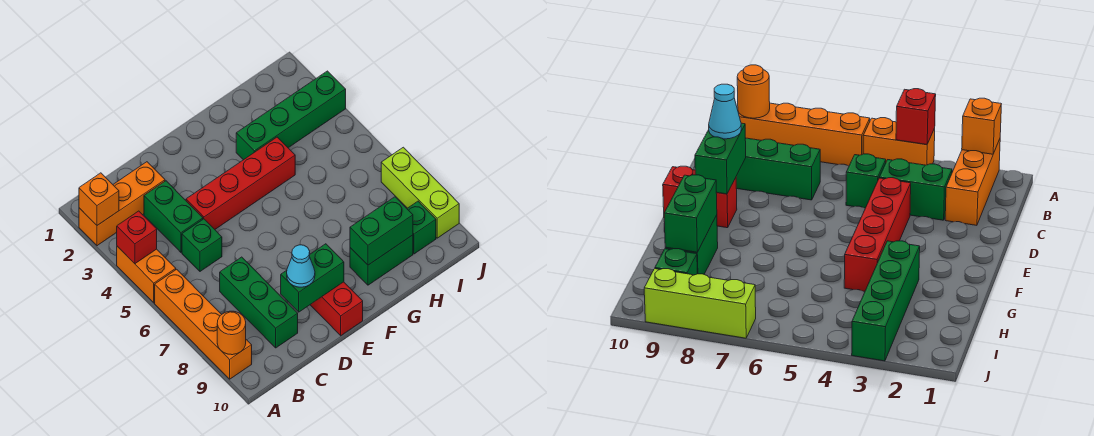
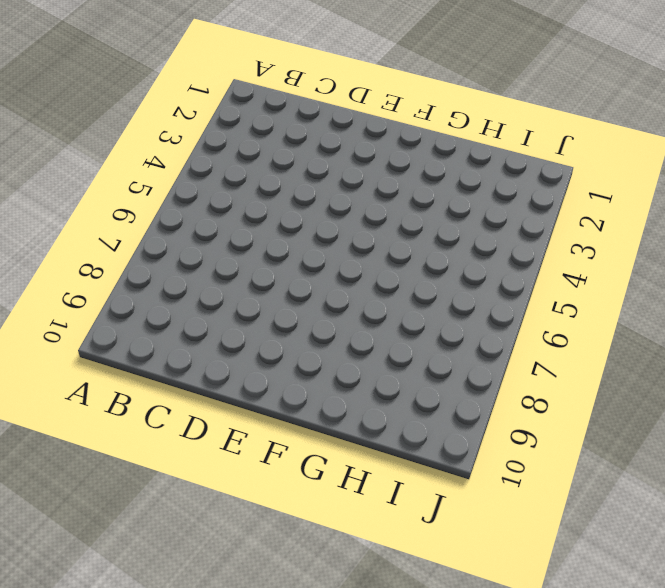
none -> orange 1x3 brick [79,162,165,246]
none -> orange 1x2 brick [117,246,176,303]
none -> orange 1x4 brick [155,269,252,379]

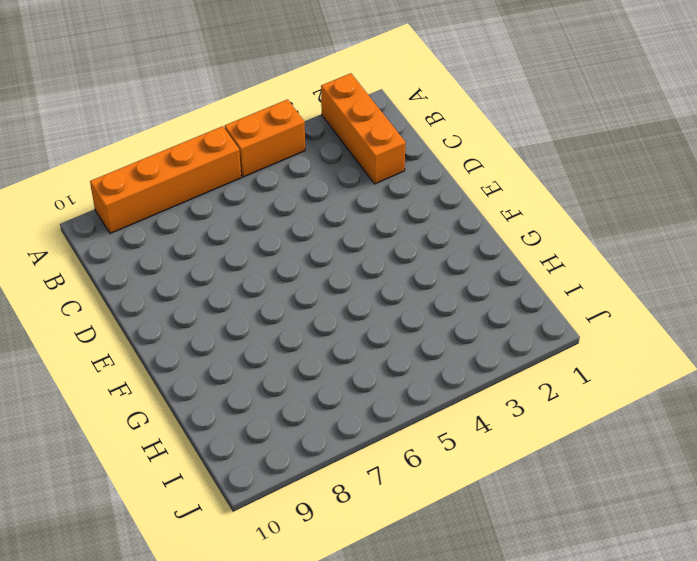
none -> green 1x2 brick [144,181,203,252]
none -> green 1x1 brick [182,219,222,271]
none -> green 1x3 brick [220,257,298,348]

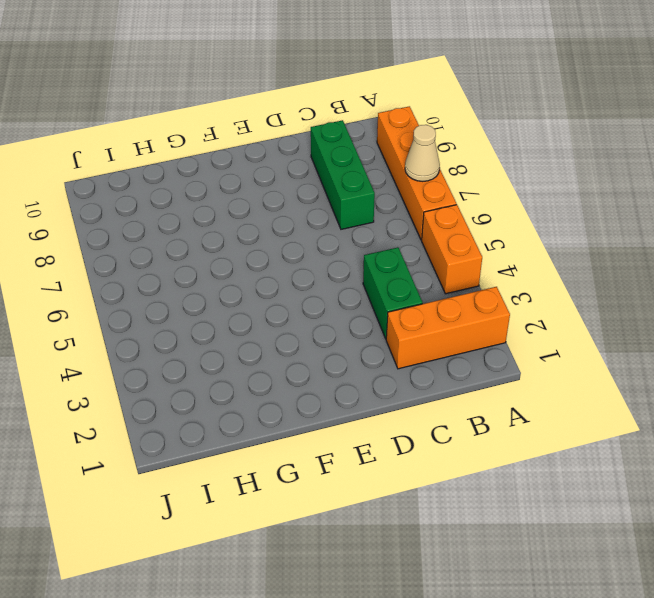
tan 1x1 cone [405,125,440,181] -> none
none -> green 1x1 brick [182,219,222,271]
none -> red 1x4 brick [186,137,295,229]
none -> red 1x2 brick [310,282,363,336]

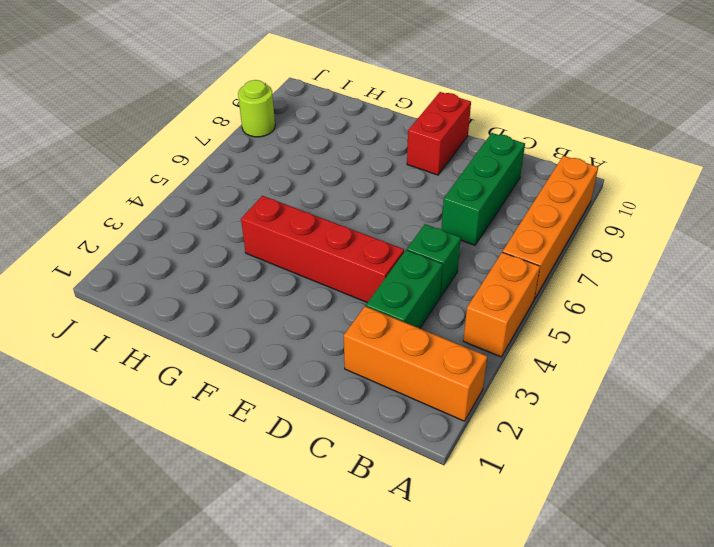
lime 1x1 round brick [238,80,275,137] -> lime 1x3 brick [381,147,459,238]
none -> green 1x4 brick [236,71,346,160]
none -> green 1x2 brick [350,235,413,285]
none -> green 1x1 brick [407,201,436,254]

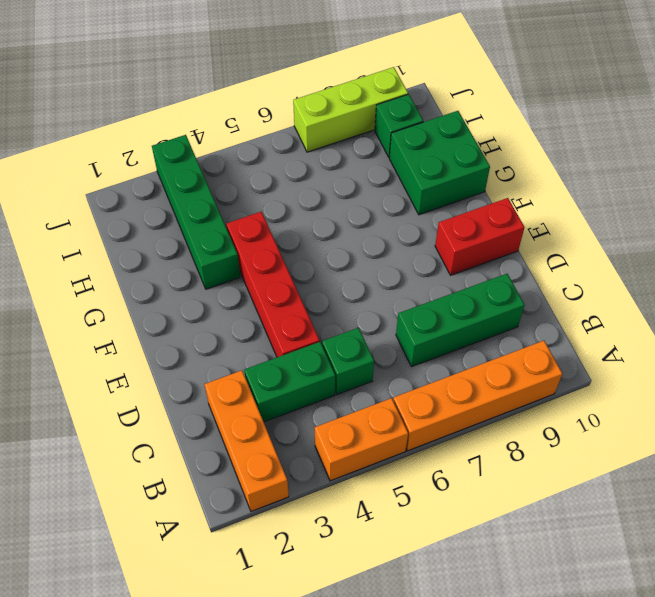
green 2x2 brick [389,111,490,215] -> green 1x2 brick [350,235,413,285]
none -> orange 1x1 brick [79,173,119,225]
none -> red 1x1 brick [117,211,157,264]
none -> orange 1x1 round brick [217,311,246,355]

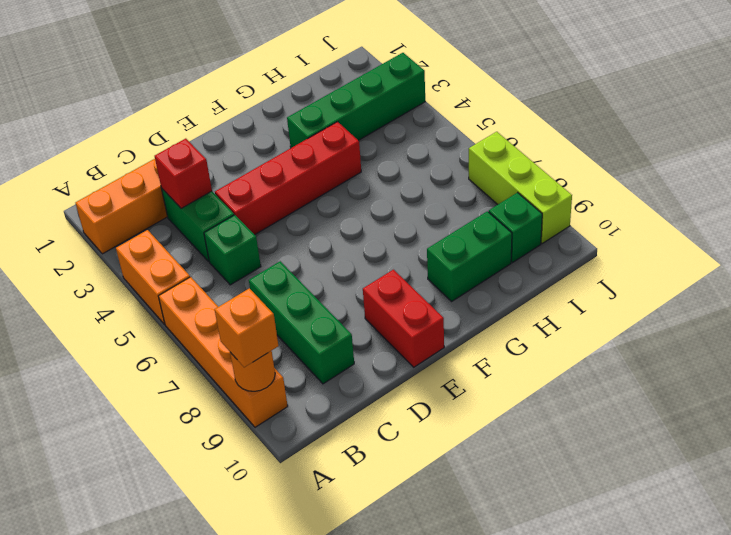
orange 1x1 brick [215,288,279,367] -> orange 1x1 brick moved to [79,173,119,225]
red 1x1 brick [155,139,212,208] -> red 1x1 brick moved to [117,211,157,264]
none -> green 1x2 brick [281,244,344,312]
none -> green 1x2 brick [350,197,413,265]
none -> cyan 1x1 cone [287,245,315,287]

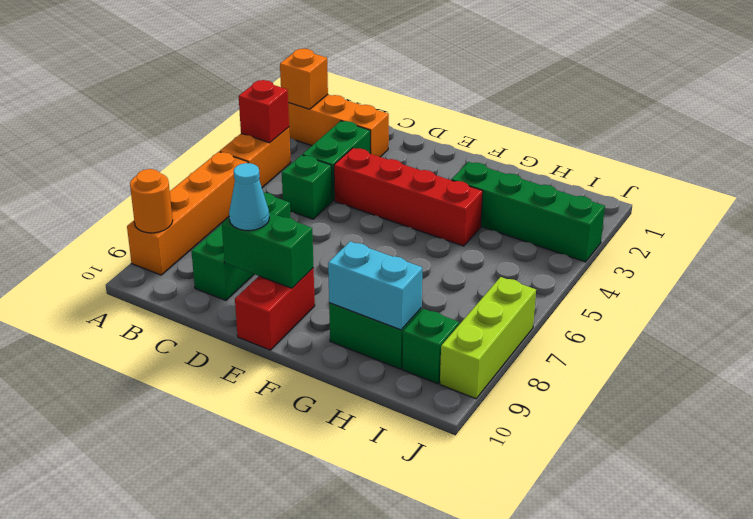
cyan 1x2 brick [328,241,422,330] -> green 1x2 brick [350,197,413,265]

